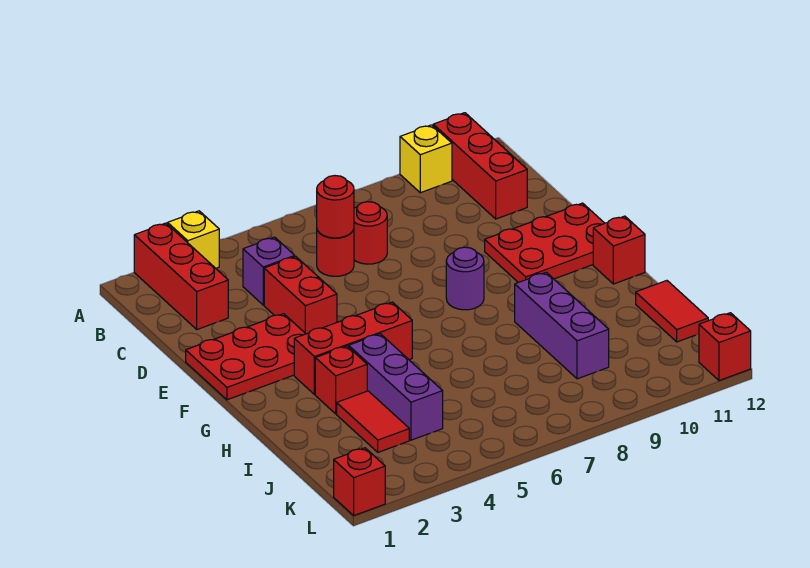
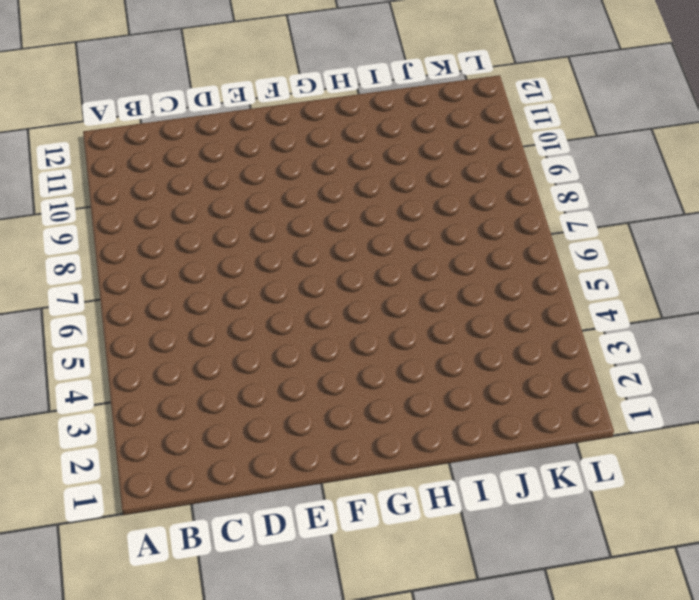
none -> red 1x3 brick [134,223,228,329]
none -> yellow 1x1 brick [168,211,219,268]
none -> yellow 1x1 brick [400,125,452,193]

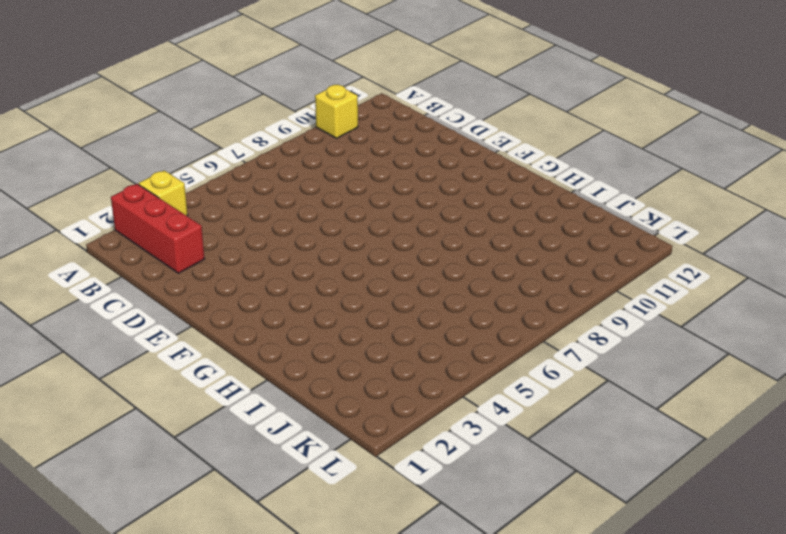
none -> red 1x3 brick [433,113,527,219]
none -> purple 1x1 brick [243,237,295,305]
none -> red 1x1 round brick [317,229,354,276]

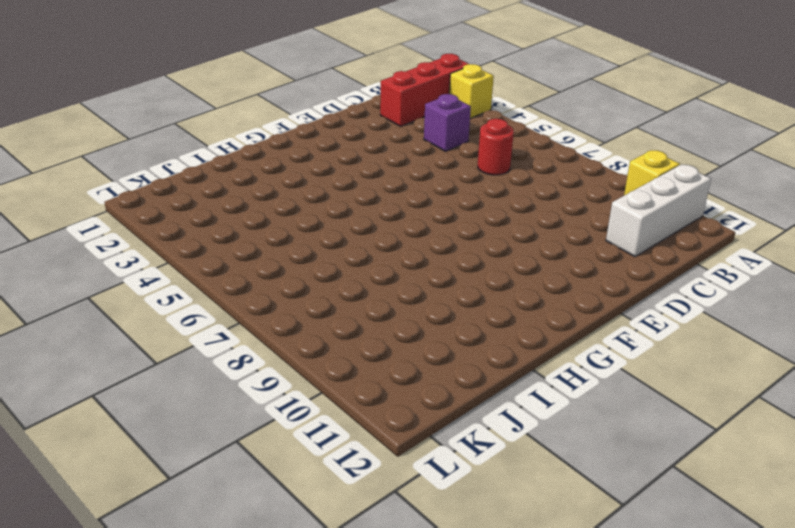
white 1x3 brick [606,165,711,257] -> red 1x3 brick [433,113,527,219]
none -> red 1x1 round brick [354,202,387,264]
none -> red 1x2 brick [264,256,337,334]
none -> red 2x3 plate [186,314,305,400]

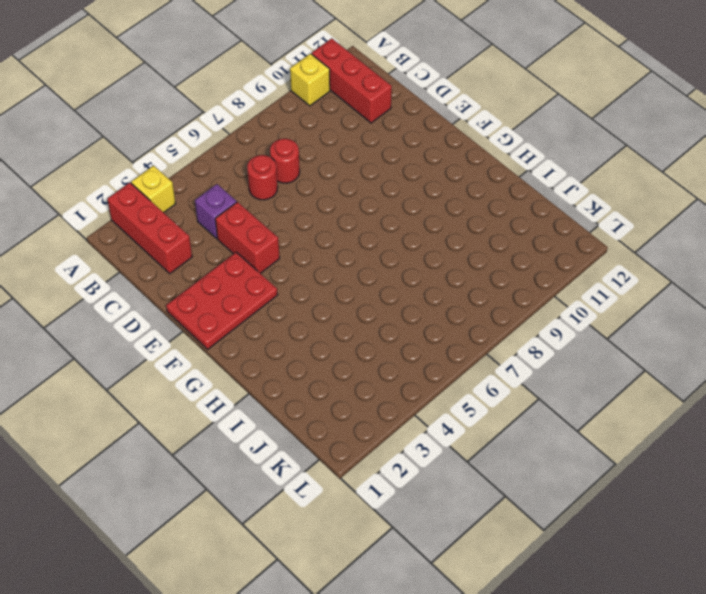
none -> red 2x3 plate [485,203,605,283]
none -> purple 1x1 round brick [446,247,484,310]
none -> red 1x3 brick [294,302,412,395]

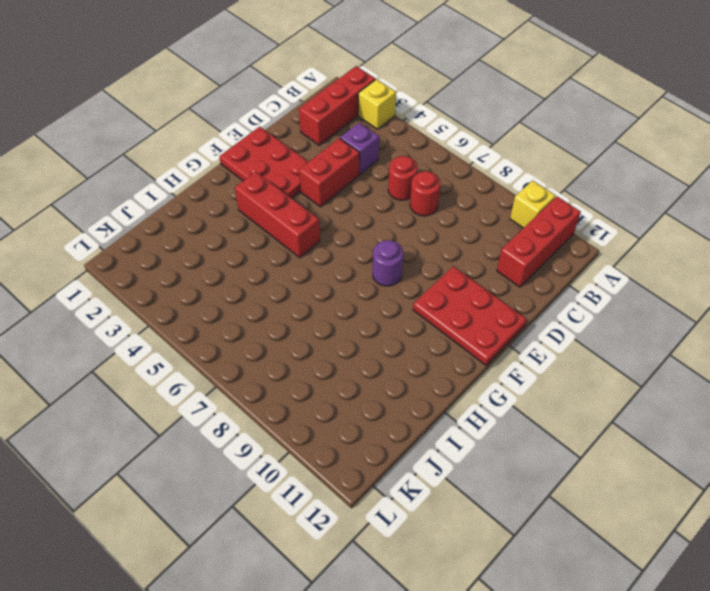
none -> red 1x1 brick [593,216,645,284]
none -> red 1x1 brick [315,346,367,414]
none -> purple 1x3 brick [349,334,443,440]

